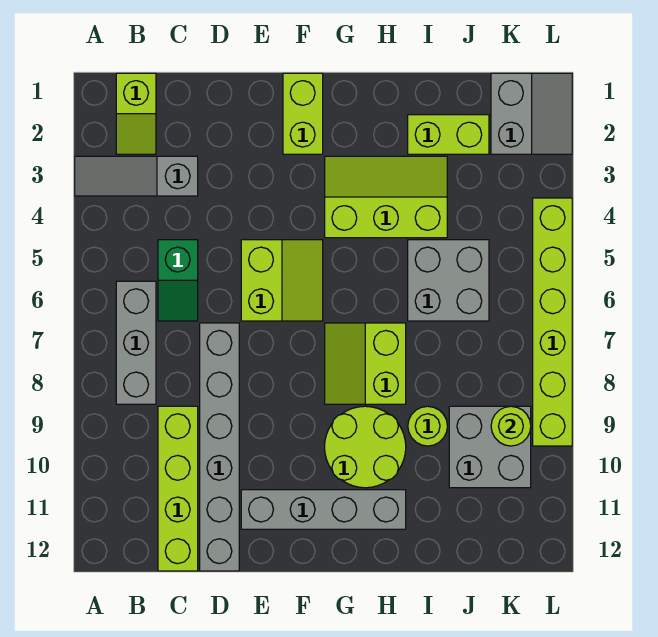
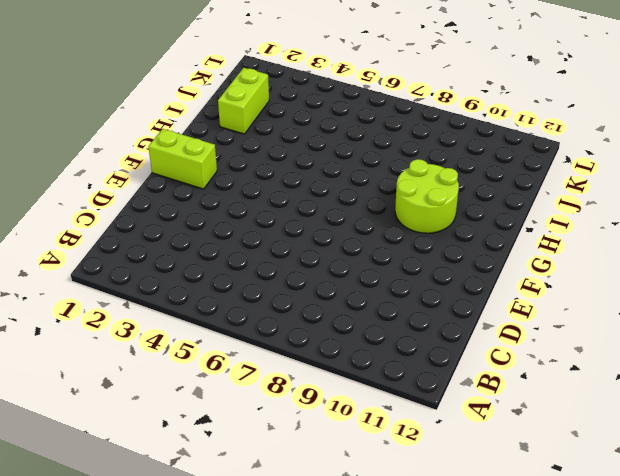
none -> grey 1x3 slope [75,156,198,196]
none -> lime 1x2 slope [116,73,156,154]
none -> grey 1x3 brick [116,281,156,404]

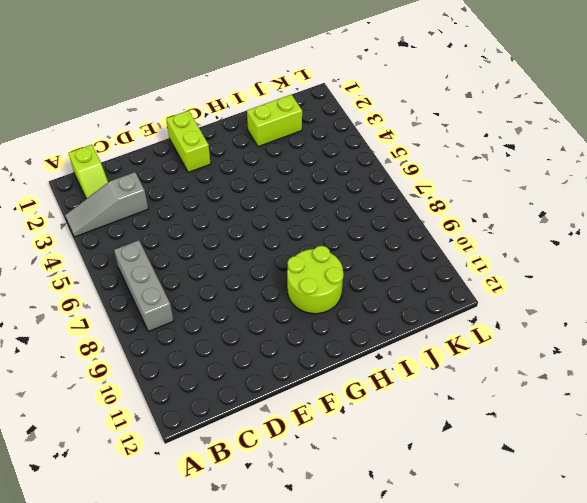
none -> green 1x2 slope [158,240,198,321]
none -> lime 1x4 brick [158,406,198,571]
none -> grey 1x6 brick [200,323,239,571]

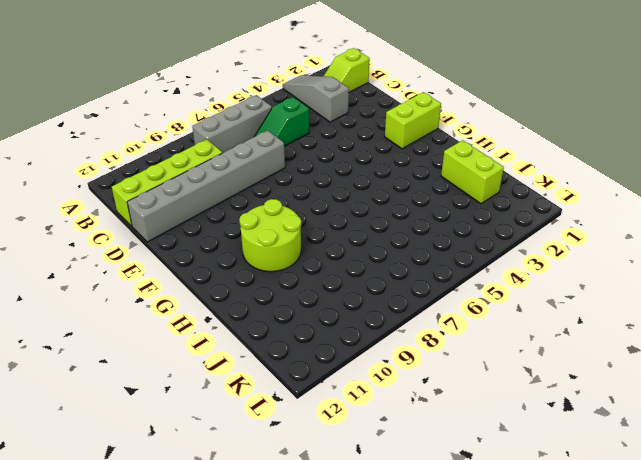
none -> lime 2x2 slope [241,240,323,321]
none -> grey 1x4 brick [241,490,406,529]
none -> lime 2x3 slope [325,156,447,238]

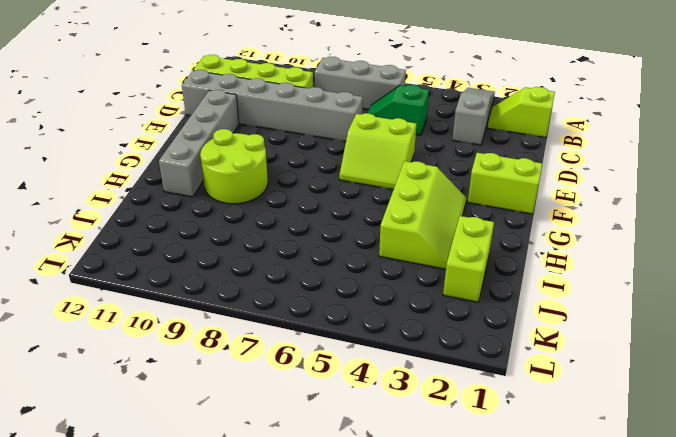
none -> lime 2x2 slope [325,323,406,404]
none -> grey 2x2 brick [408,240,489,321]
none -> lime 1x1 round brick [408,406,447,446]

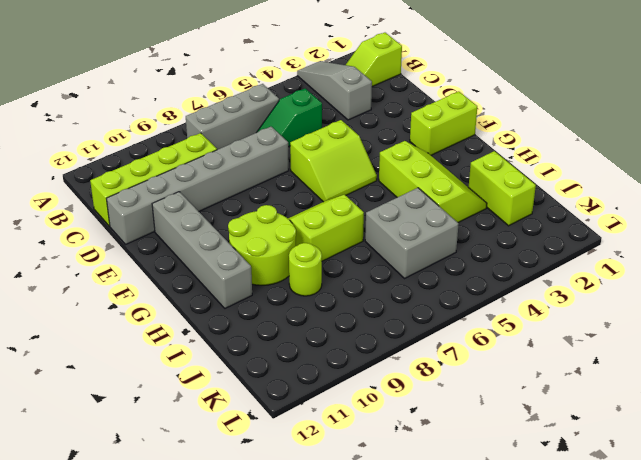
none -> grey 2x2 brick [449,406,531,488]
none -> grey 2x2 slope [491,73,572,154]
none -> lime 1x6 brick [533,198,572,446]

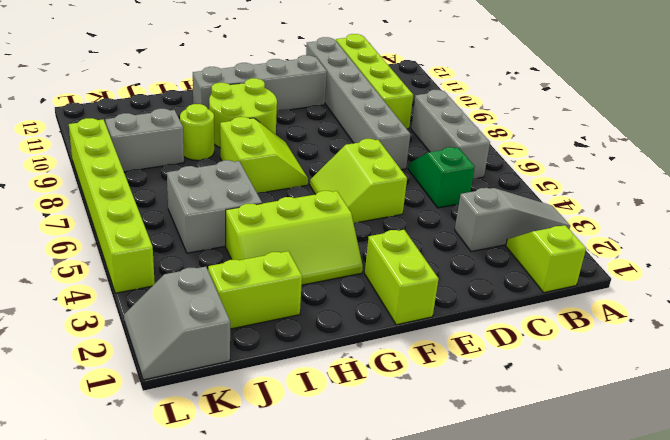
grey 1x2 brick [105,109,184,172] -> grey 2x2 brick [449,406,531,488]
none -> lime 1x1 round brick [491,406,531,446]

